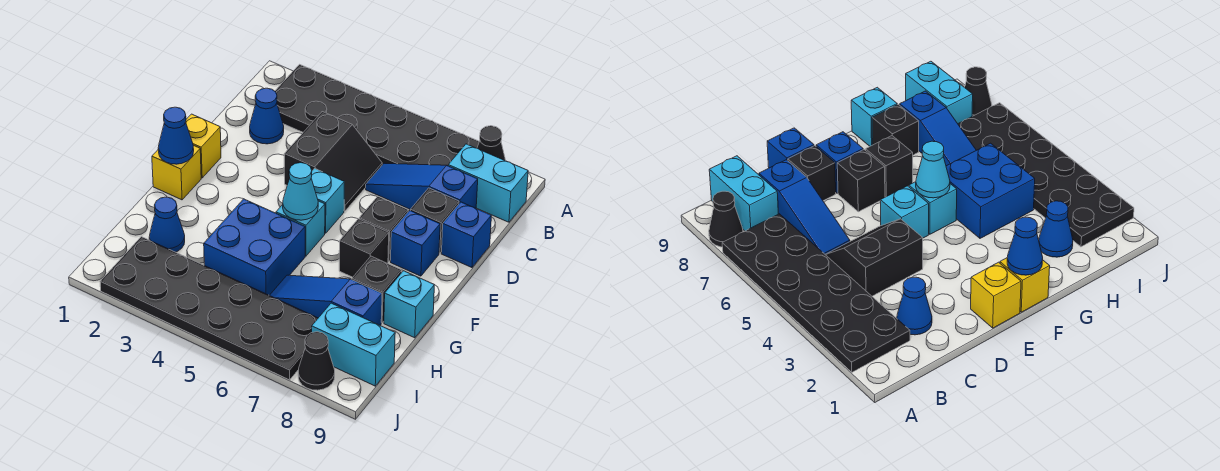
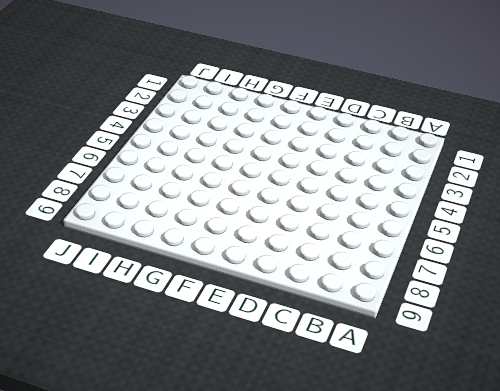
none -> black 2x6 plate [275,64,479,166]
none -> black 1x1 cone [477,126,506,161]
none -> cyan 1x2 brick [448,144,528,222]

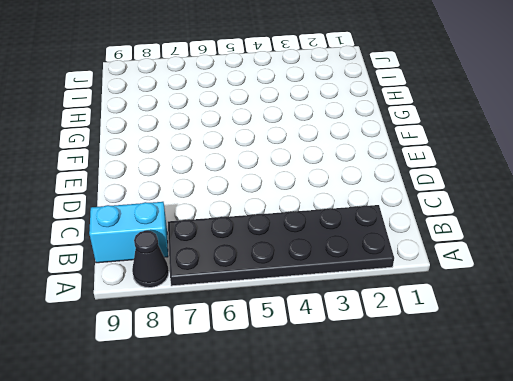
none -> blue 1x1 cone [250,88,284,144]
none -> black 2x2 slope [284,112,382,211]
none -> blue 1x3 slope [366,163,478,210]

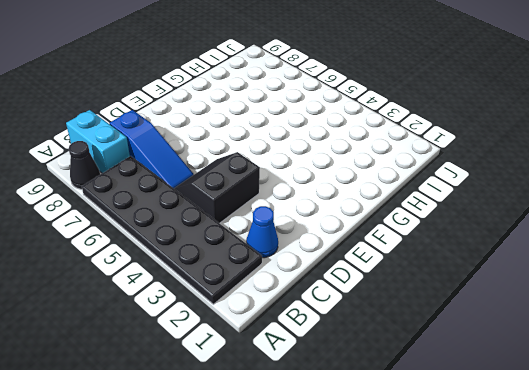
none -> black 1x1 brick [411,188,459,253]
none -> blue 1x1 brick [441,202,491,268]
none -> yellow 1x1 brick [186,114,221,178]

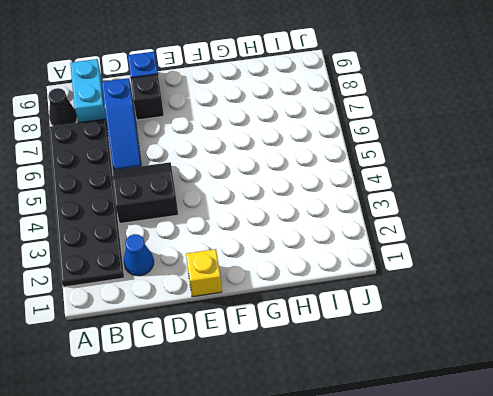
none -> cyan 1x1 brick [311,168,344,233]
none -> black 1x1 brick [359,196,408,262]
none -> blue 1x1 brick [391,211,440,276]

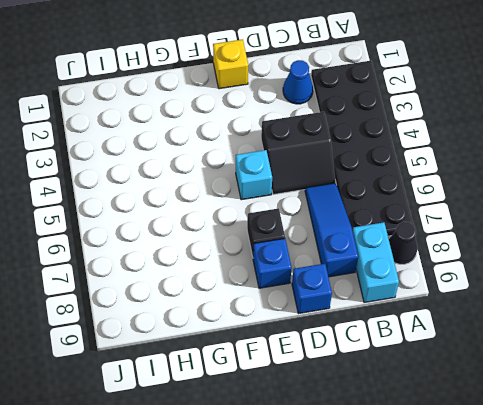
none -> black 1x1 brick [411,188,459,253]
none -> yellow 1x1 brick [152,145,201,200]
none -> cyan 1x1 brick [276,201,325,256]

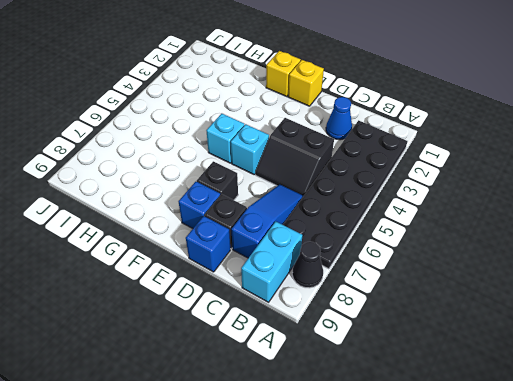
none -> black 1x1 brick [339,219,389,277]
none -> blue 2x2 brick [204,199,305,295]
none -> black 1x1 brick [352,256,402,323]

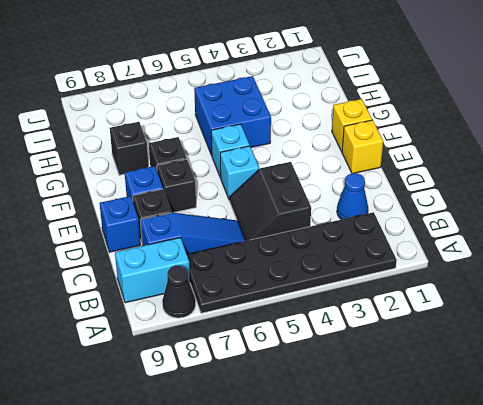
none -> cyan 1x1 brick [384,271,434,338]
none -> blue 1x1 cone [149,197,185,252]
none -> blue 1x3 slope [270,275,382,325]

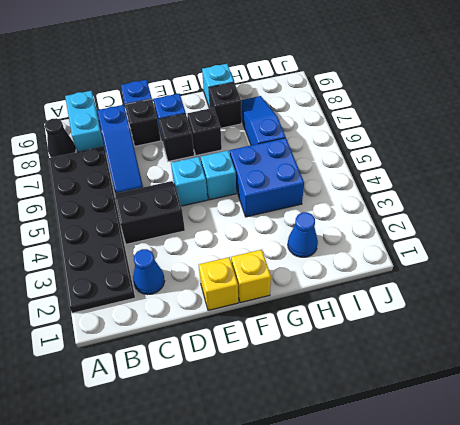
blue 1x3 slope [241,96,286,145] -> blue 1x3 slope turned to [270,275,382,325]
none -> black 2x6 plate [100,237,318,380]
none -> cyan 1x2 brick [312,303,395,386]
none -> black 1x1 cone [298,332,335,390]

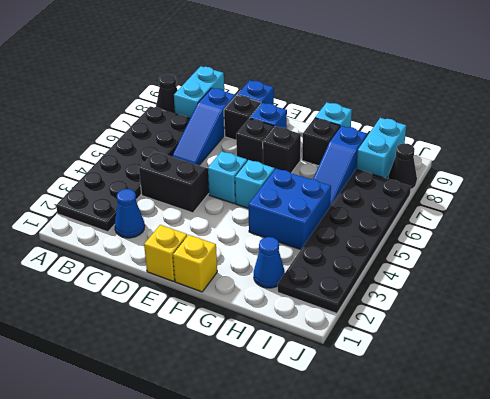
none -> blue 1x1 cone [158,107,194,164]
none -> cyan 1x1 cone [283,163,318,220]

